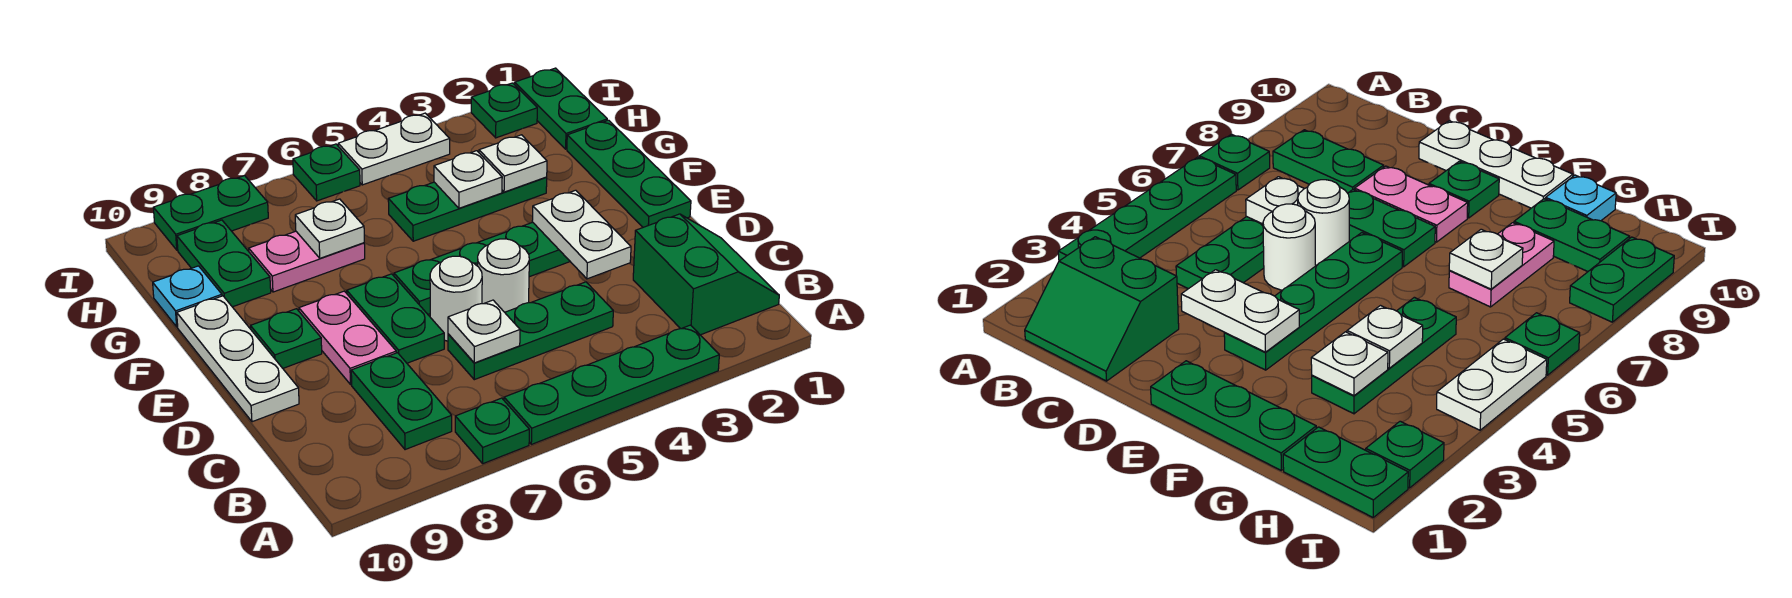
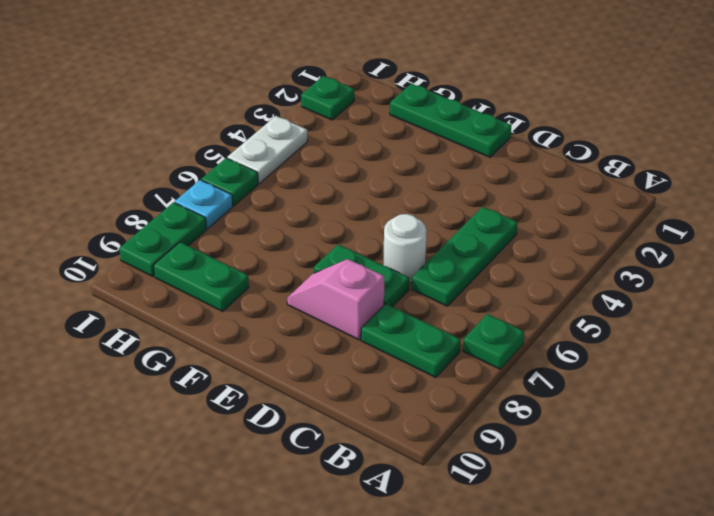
pink 1x2 slope [287,259,384,340] -> pink 1x2 plate [299,291,396,385]
cyan 1x1 plate [175,180,233,229] -> cyan 1x1 plate moved to [153,266,222,327]
none -> green 1x4 plate [504,325,719,444]
none -> green 2x2 slope [633,214,779,335]
none -> white 1x1 round brick [477,239,529,312]

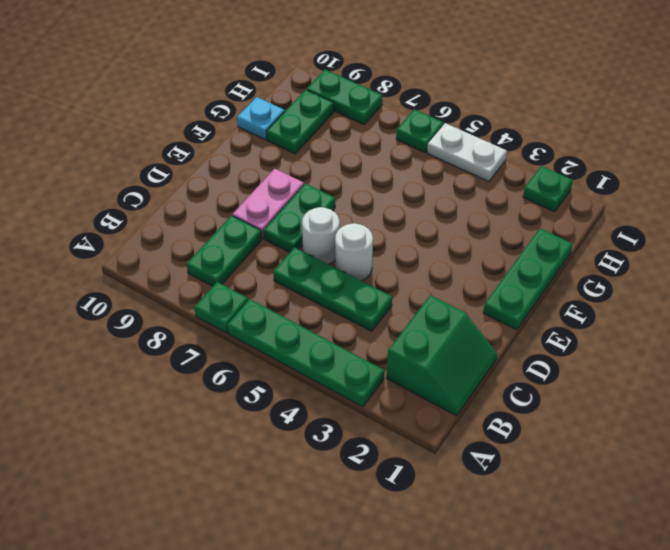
none -> white 1x3 plate [177,296,299,422]
none -> green 1x4 plate [394,222,570,314]
none -> green 1x1 plate [250,309,322,368]

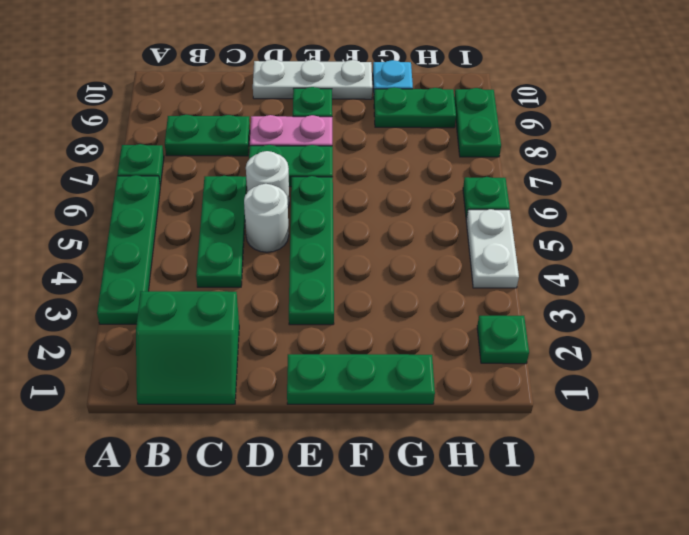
none -> green 1x3 plate [388,177,547,241]
none -> pink 1x2 plate [249,231,365,292]
none -> green 1x2 plate [515,68,607,149]

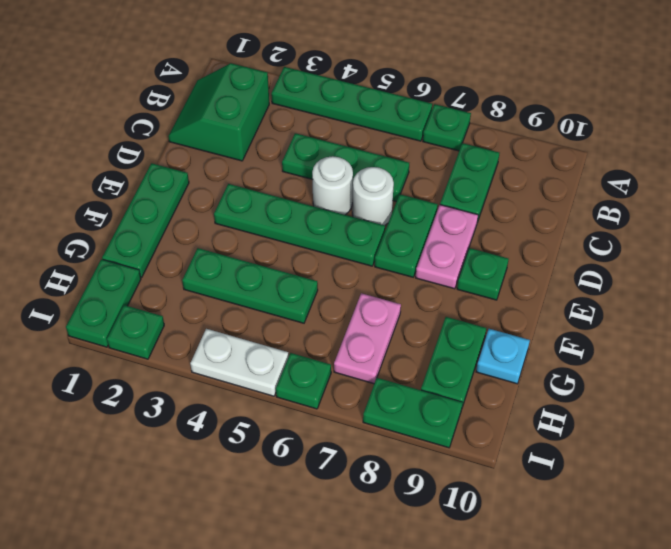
pink 1x2 plate [334,293,401,384] -> pink 1x2 plate turned to [249,231,365,292]
none -> white 1x3 plate [177,296,299,422]
none -> white 1x1 plate [448,300,520,363]
none -> white 1x2 plate [532,190,631,279]

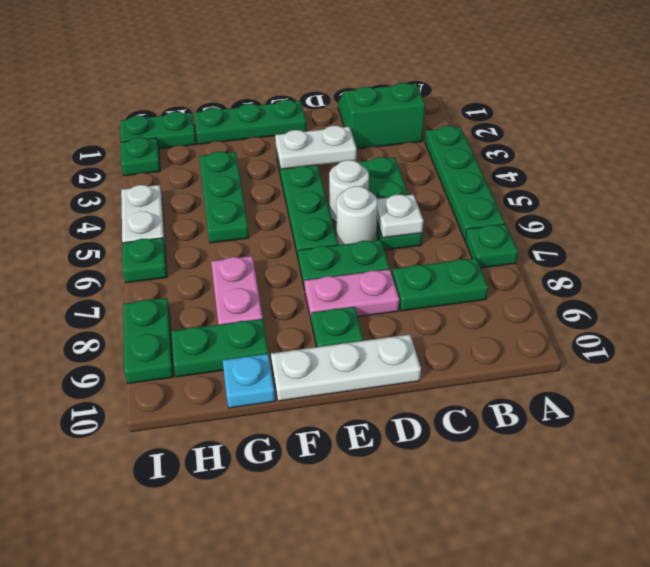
none -> white 1x1 plate [479,135,547,192]
none -> white 1x1 plate [434,151,502,208]
none -> white 1x1 plate [295,199,364,258]

